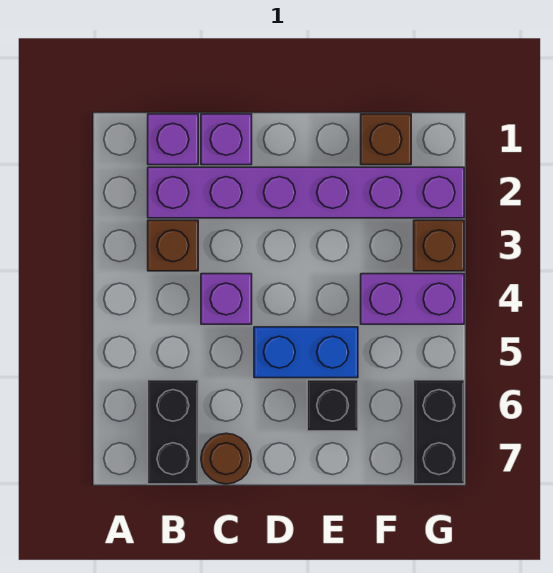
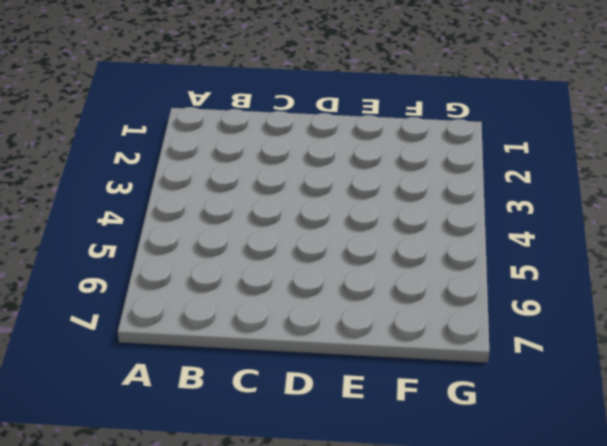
none -> purple 1x1 brick [148,114,198,165]
none -> purple 1x6 brick [148,167,464,218]
none -> brown 1x1 brick [148,220,198,271]

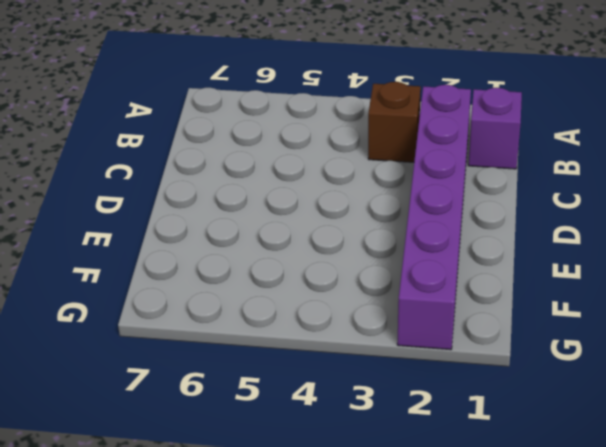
none -> black 1x2 brick [148,380,198,484]
none -> purple 1x1 brick [201,114,252,165]
none -> purple 1x1 brick [201,274,252,324]

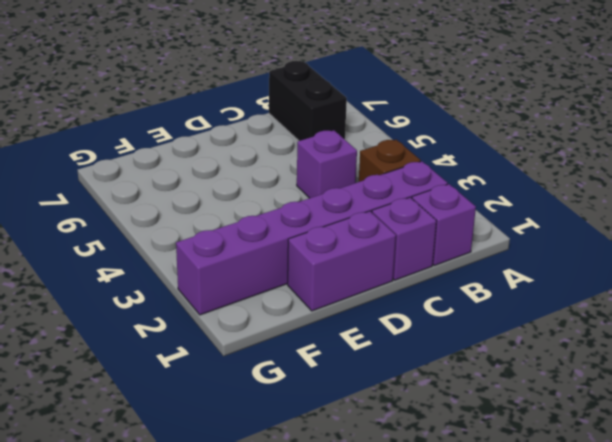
purple 1x2 brick [288,211,396,311] -> purple 1x2 brick moved to [361,274,464,324]
none -> brown 1x1 round brick [201,433,252,484]
none -> blue 1x2 brick [254,327,358,378]
none -> black 1x1 brick [307,380,358,431]

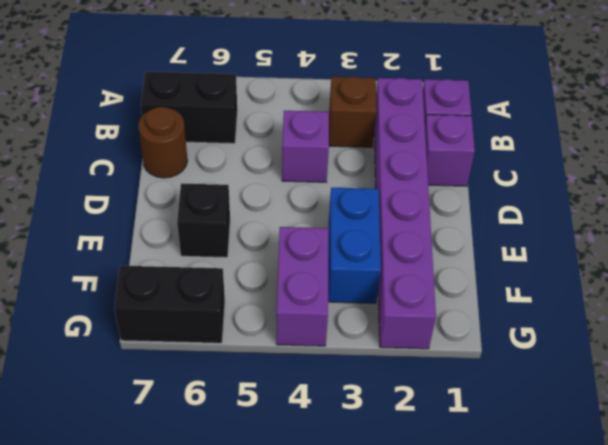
blue 1x2 brick [328,188,381,303] -> blue 1x2 brick moved to [254,327,358,378]
none -> brown 1x1 brick [361,114,411,165]
none -> brown 1x1 brick [414,220,464,271]

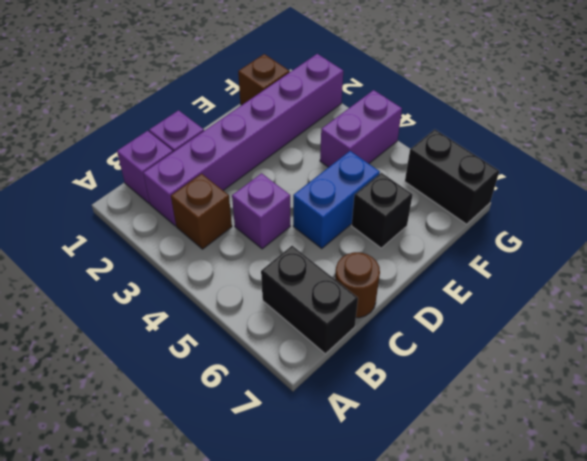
none -> brown 1x1 brick [414,220,464,271]

